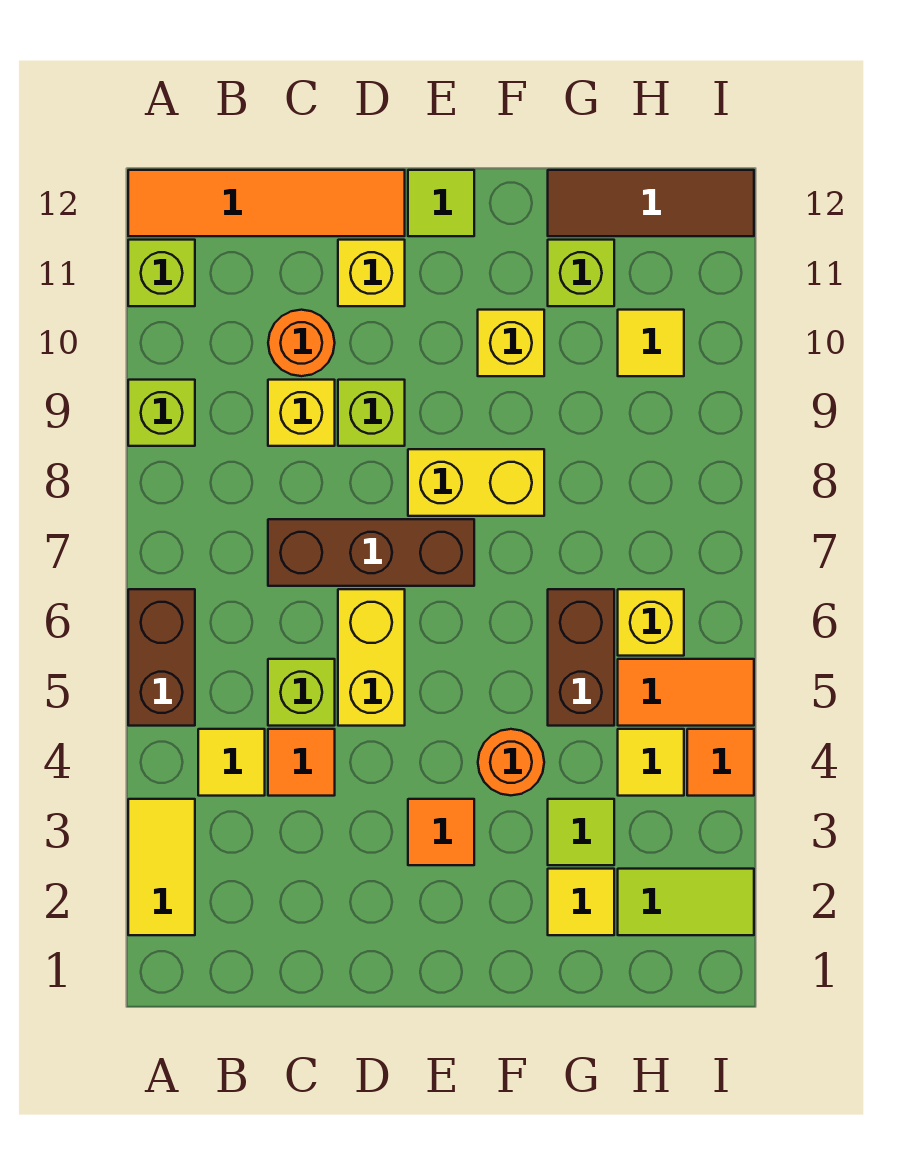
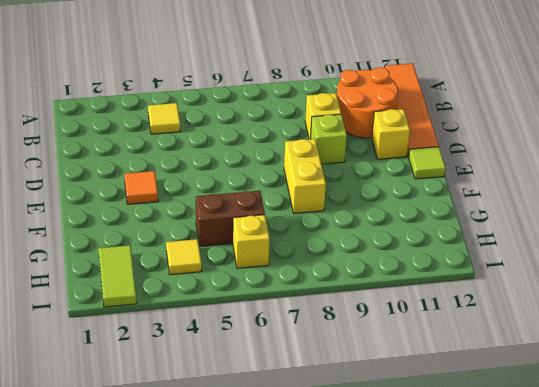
orange 2x2 round brick [337,67,398,138] -> orange 1x1 round brick [268,310,335,376]
none -> yellow 1x2 tile [128,799,195,935]
none -> brown 1x2 brick [128,589,195,726]
none -> lime 1x1 brick [128,380,195,446]
none -> lime 1x1 brick [128,240,195,306]

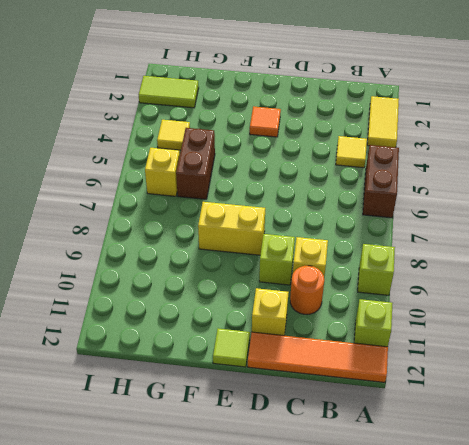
none -> orange 1x1 tile [268,729,335,796]
none -> lime 1x1 brick [268,659,335,726]
none -> brown 1x3 brick [268,519,474,586]
none -> yellow 1x2 brick [338,589,405,726]

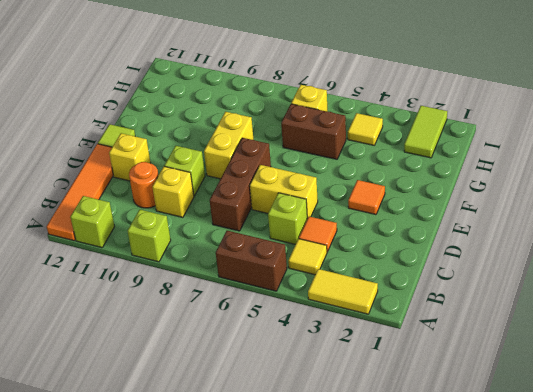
none -> orange 1x1 round brick [478,729,544,795]
none -> yellow 1x1 brick [478,310,544,376]
none -> yellow 1x1 tile [548,869,614,935]
none -> lime 1x1 tile [548,799,614,865]

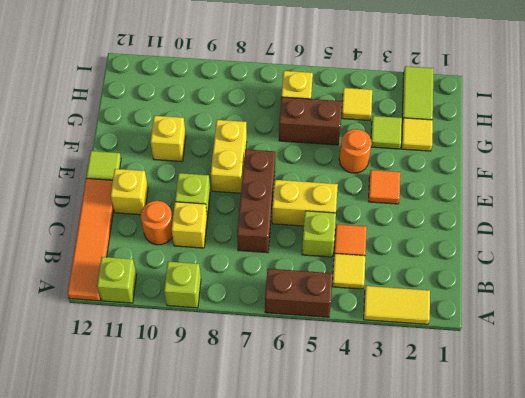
none -> lime 1x1 brick [548,240,614,306]
none -> brown 1x3 tile [548,170,754,236]
none -> orange 1x2 tile [618,659,754,726]
none -> yellow 1x1 tile [618,310,684,376]

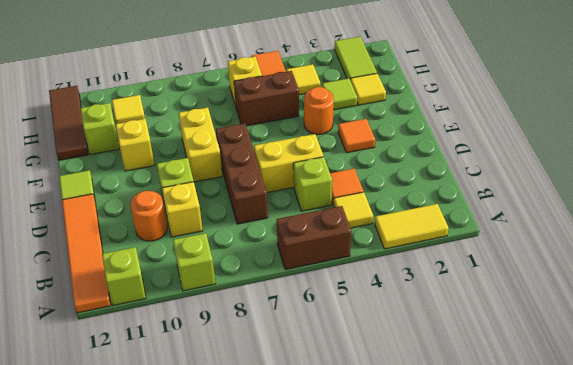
none -> yellow 1x1 brick [338,240,405,306]
none -> orange 1x1 tile [687,729,754,796]

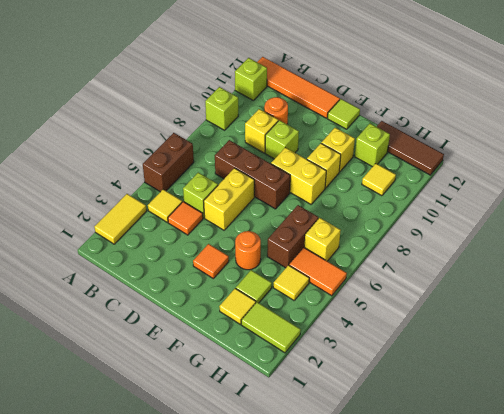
yellow 1x1 brick [307,143,341,188] -> yellow 1x1 brick moved to [338,240,405,306]
none -> orange 1x1 tile [687,729,754,796]

